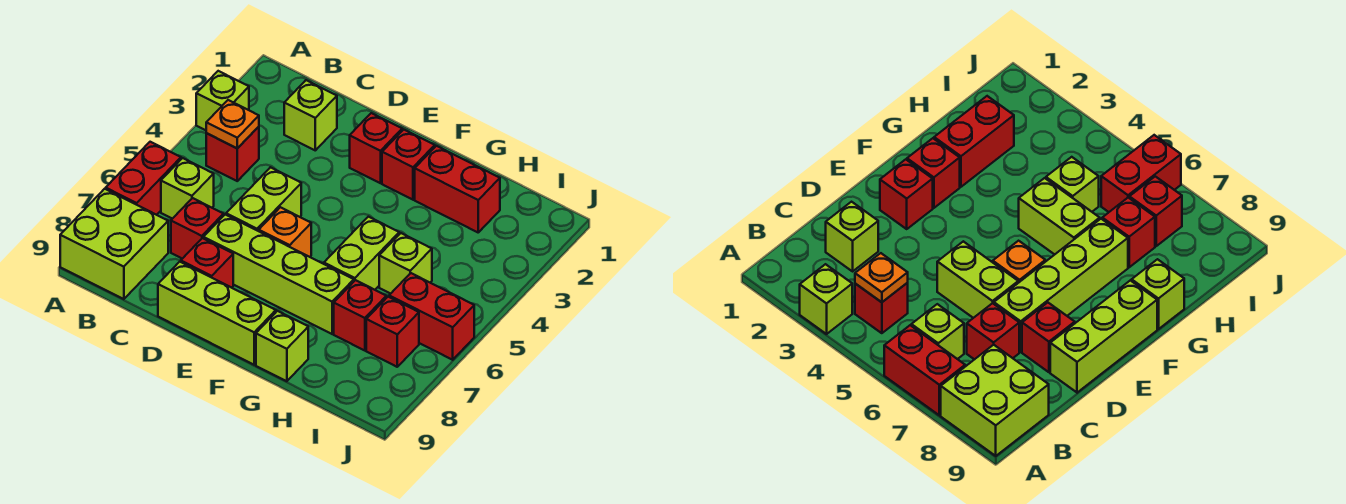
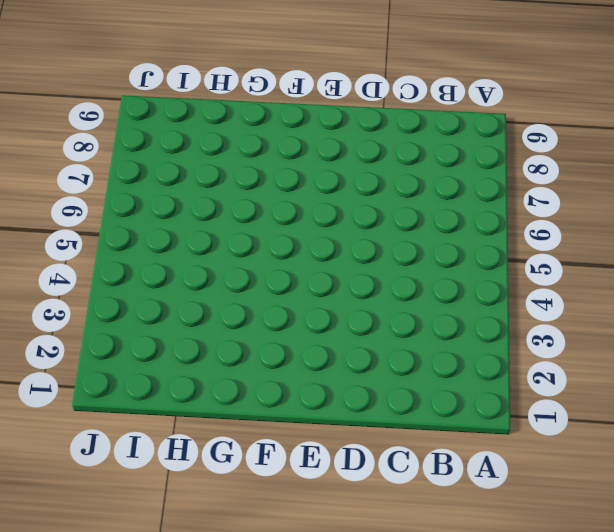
none -> lime 1x1 brick [196,71,249,130]
none -> red 1x2 brick [106,142,181,215]
none -> lime 2x2 brick [60,189,168,299]

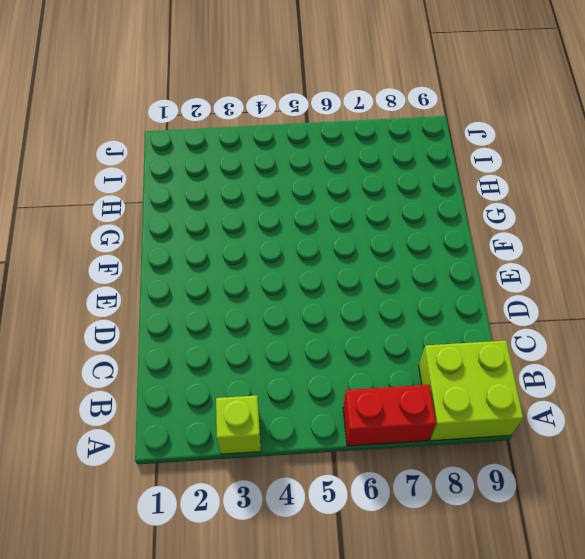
none -> red 1x1 brick [206,127,259,181]
none -> lime 1x1 brick [161,158,214,219]
none -> lime 1x1 brick [284,80,337,150]

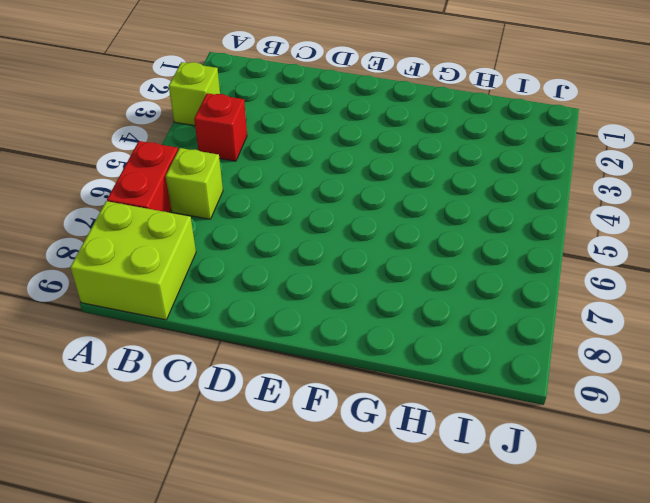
none -> lime 1x1 brick [284,80,337,150]
none -> red 1x1 brick [171,198,223,259]
none -> lime 1x2 brick [226,167,301,231]

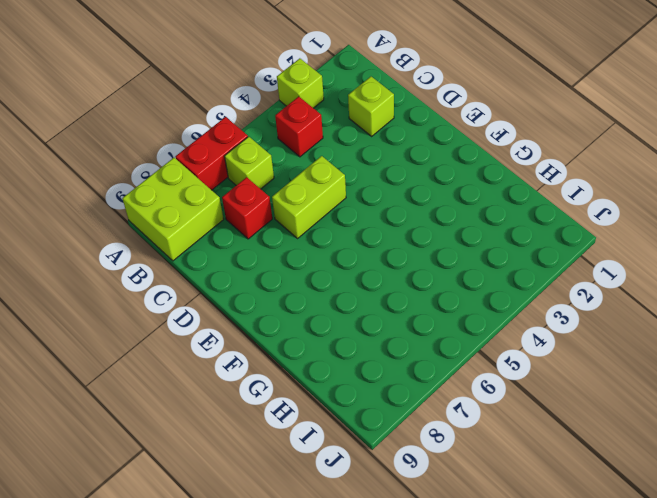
none -> lime 1x4 brick [203,215,354,334]
none -> red 1x1 brick [181,238,233,288]
none -> lime 1x3 brick [158,262,276,365]

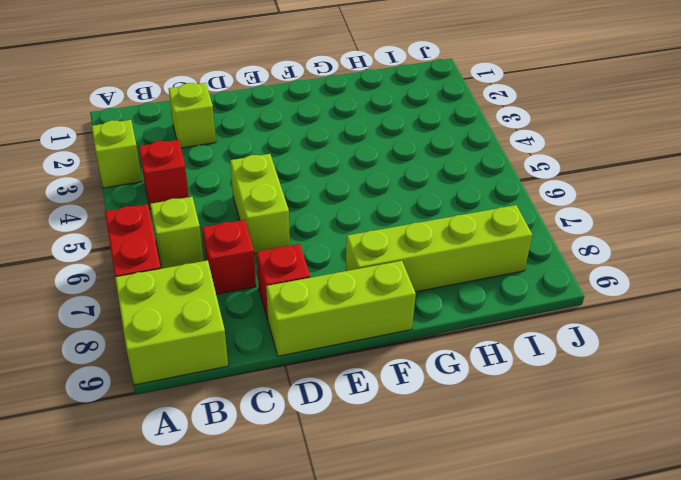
lime 1x4 brick [346,205,532,292] -> lime 1x4 brick moved to [203,215,354,334]
none -> red 1x1 brick [350,113,402,183]
none -> orange 1x1 brick [259,207,311,257]
none -> red 1x1 brick [382,130,435,200]

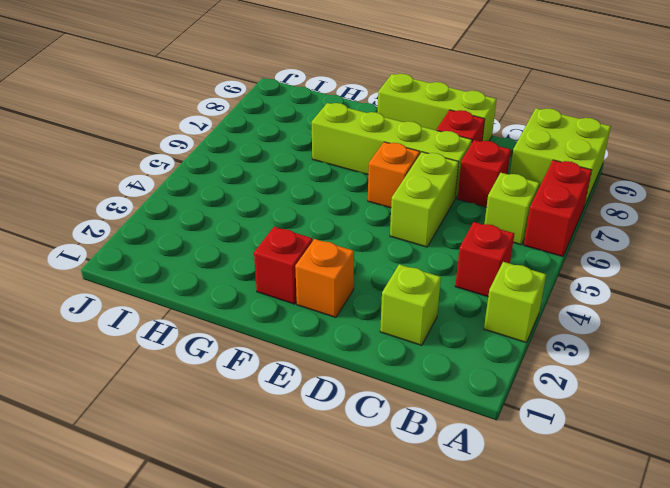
orange 1x1 brick [295,239,354,318] -> red 1x1 brick [350,113,402,183]
none -> red 1x2 brick [415,146,500,232]
none -> lime 1x2 brick [324,217,399,290]
none -> lime 1x1 brick [256,311,308,381]

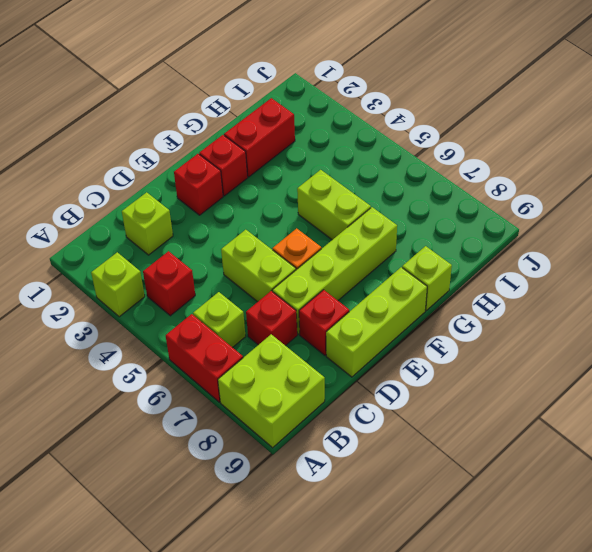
none -> lime 1x1 brick [379,233,432,294]
none -> red 1x1 brick [334,280,386,351]
none -> red 1x2 brick [389,273,474,360]

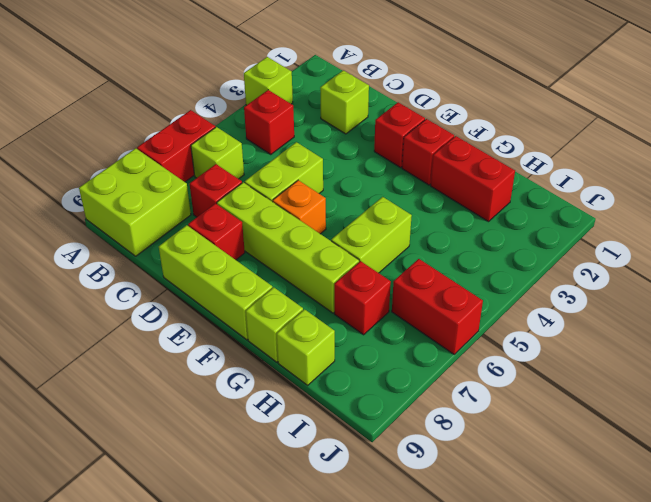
lime 1x1 brick [277,309,335,385] -> lime 1x1 brick moved to [379,233,432,294]
none -> red 1x1 brick [366,297,419,367]
none -> orange 1x1 plate [206,100,259,148]

